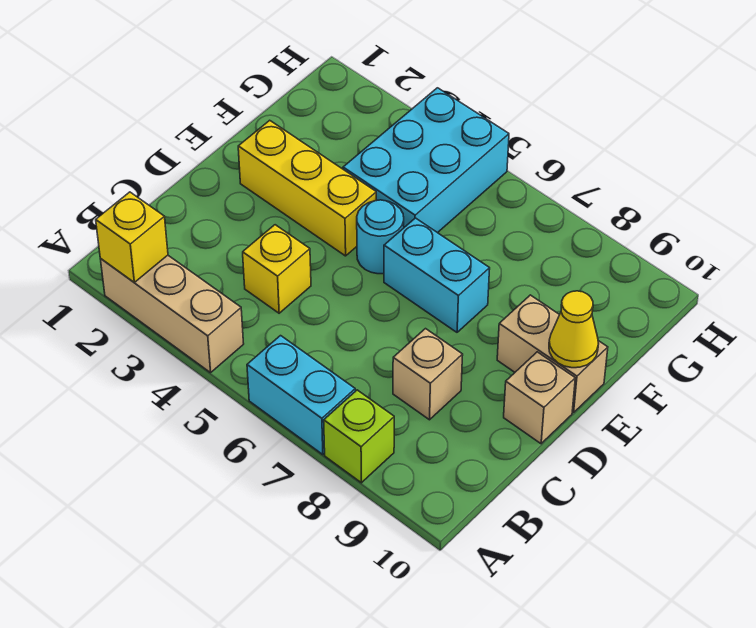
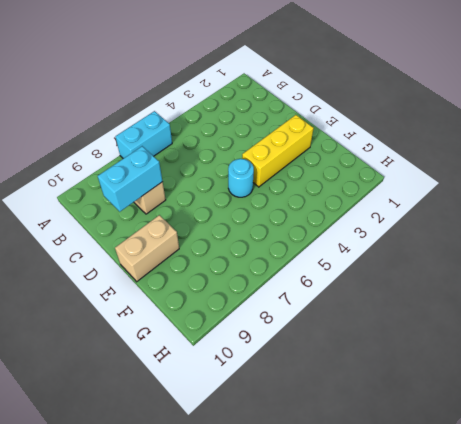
cyan 1x2 brick [98,146,163,212] -> cyan 1x2 brick moved to [384,218,490,332]
none -> tan 1x3 brick [101,255,244,373]
none -> lime 1x1 brick [324,390,394,483]
none -> yellow 1x1 brick [243,225,311,313]

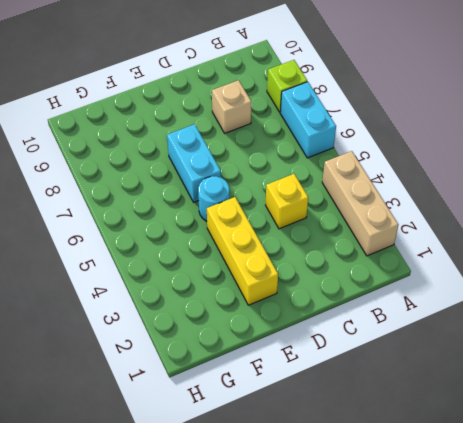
none -> tan 1x1 brick [504,352,575,444]
none -> tan 1x2 brick [497,295,608,413]
none -> cyan 2x3 brick [343,88,509,233]

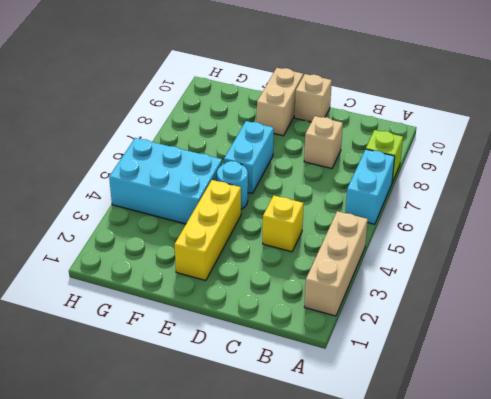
none -> yellow 1x1 brick [96,192,168,282]
none -> yellow 1x1 cone [549,291,599,368]

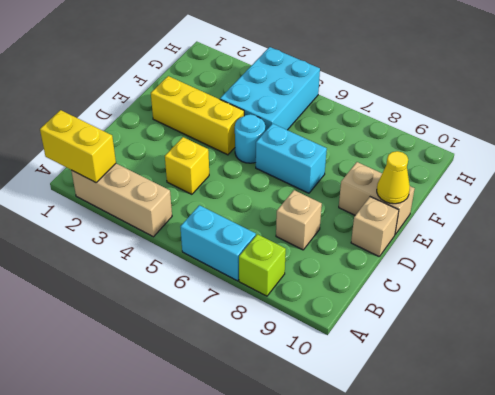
yellow 1x2 brick [40,110,116,183] -> yellow 1x1 brick [96,192,168,282]

